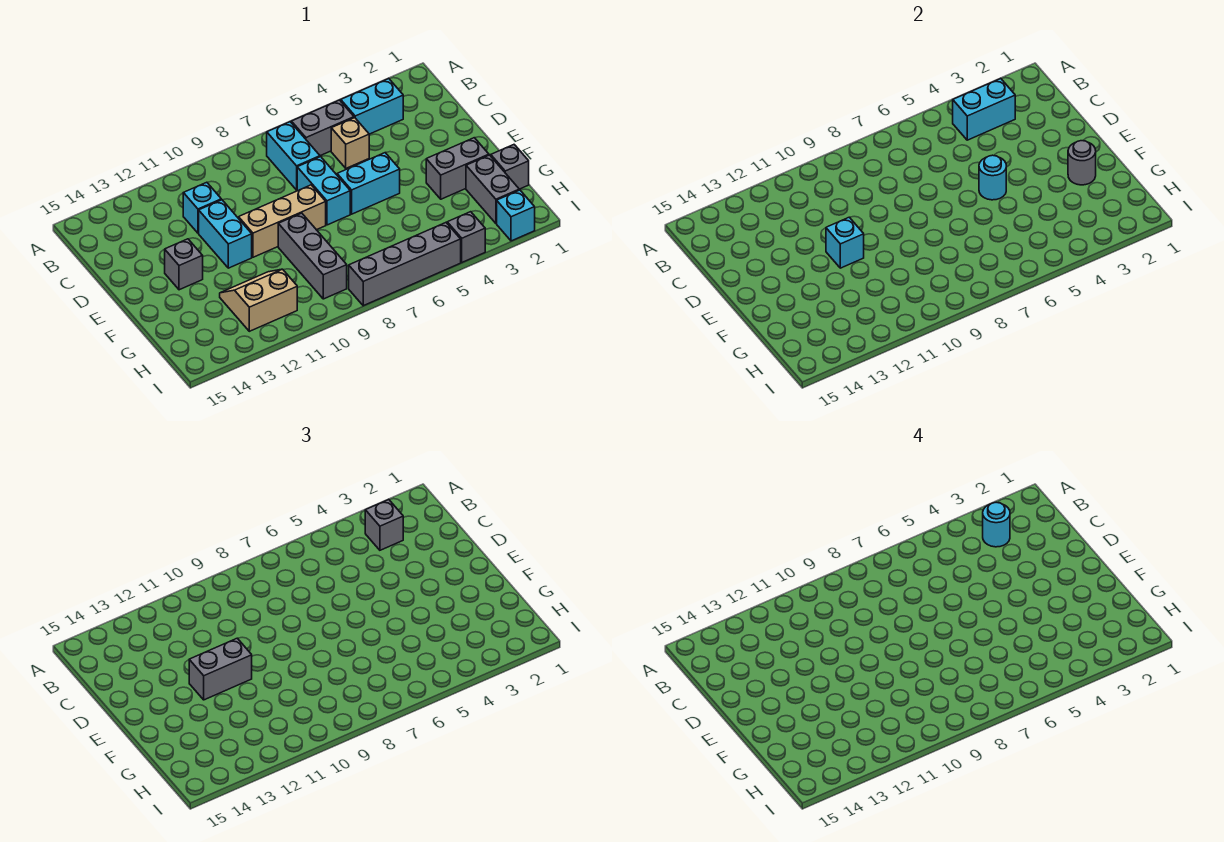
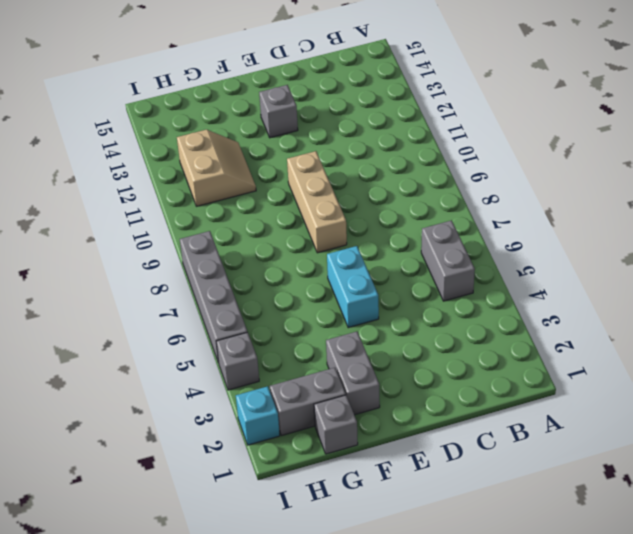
none -> cyan 1x2 brick [341,79,403,134]
none -> cyan 1x2 brick [267,122,320,190]
none -> tan 1x1 brick [331,118,369,168]

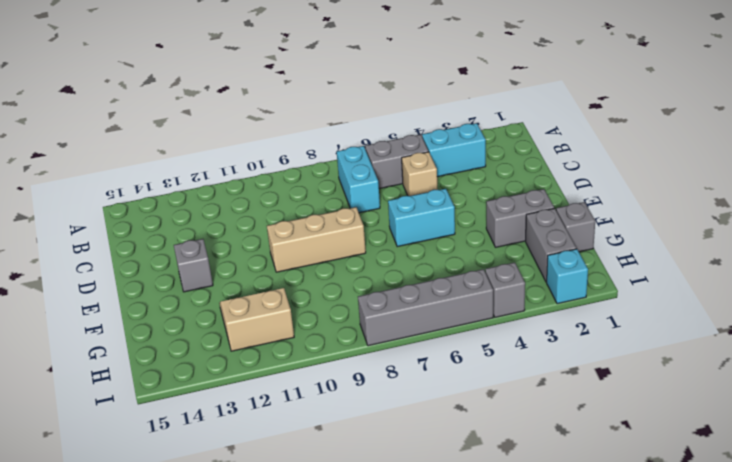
none -> cyan 1x1 brick [183,182,221,233]
none -> cyan 1x2 brick [297,157,350,225]
none -> cyan 1x2 brick [199,200,252,268]

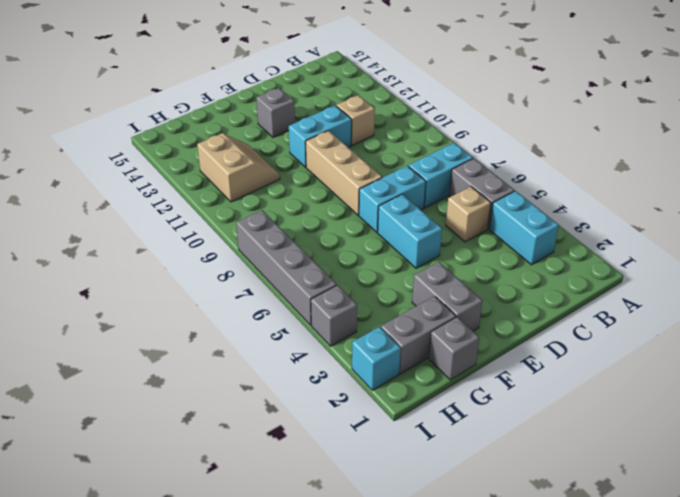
tan 1x1 brick [336,95,375,145] -> cyan 1x1 brick [183,182,221,233]
none -> grey 1x3 brick [278,213,347,299]
none -> cyan 1x2 brick [953,79,1015,140]
none -> cyan 1x1 round brick [979,155,1006,200]

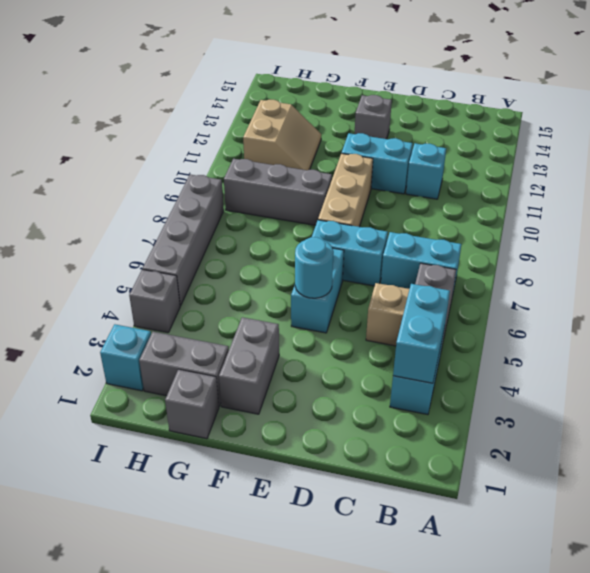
none -> cyan 1x1 brick [826,217,864,268]
none -> grey 1x1 round brick [1068,141,1096,185]
none -> grey 1x1 brick [365,500,403,550]

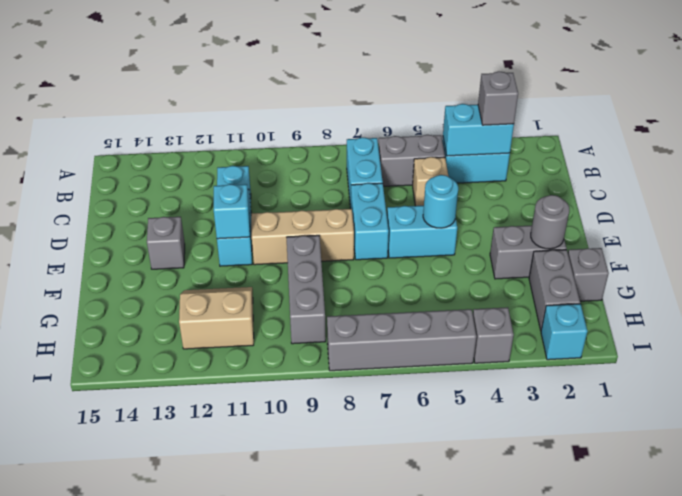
none -> grey 1x2 brick [189,638,252,700]
none -> cyan 1x1 round brick [983,502,1010,547]

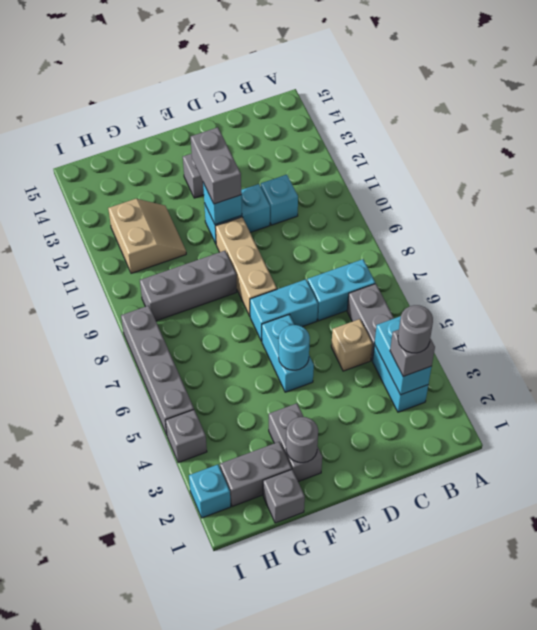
grey 1x1 round brick [398,305,433,353] -> cyan 1x1 round brick [983,502,1010,547]

